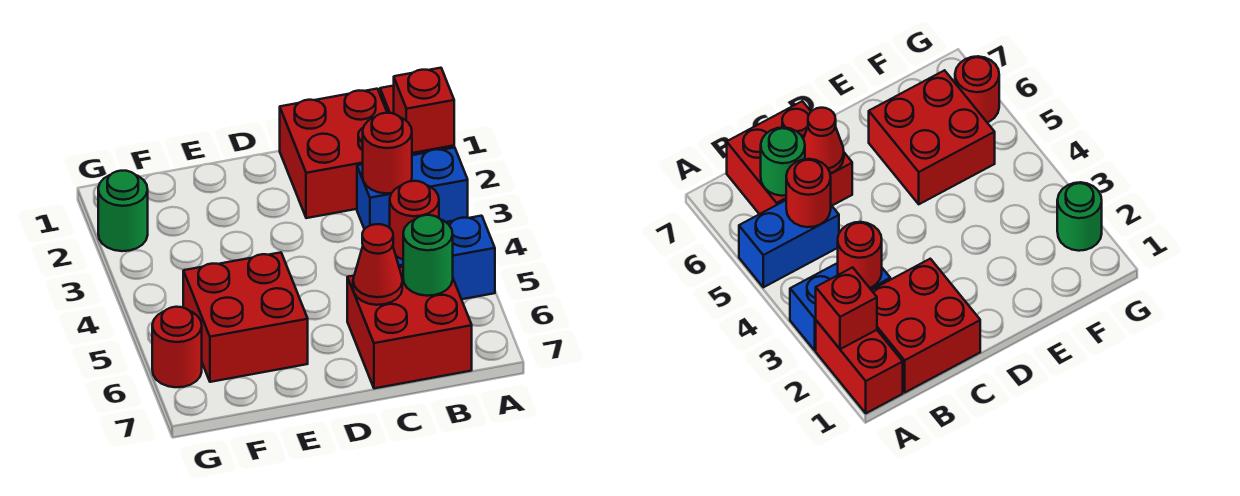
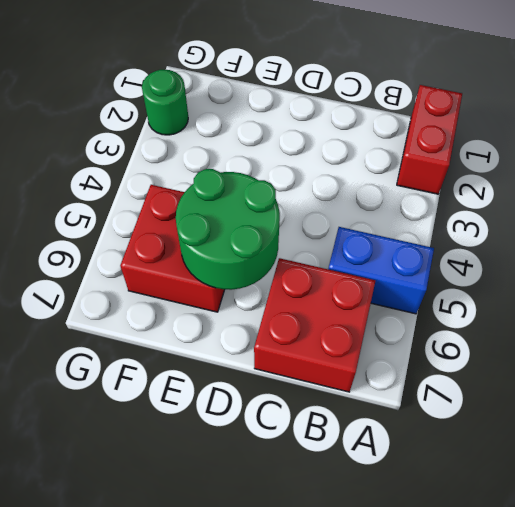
green 2x2 round brick [176,169,280,290] -> none
none -> blue 1x2 brick [357,147,468,229]
none -> red 2x2 brick [280,89,387,218]
none -> red 1x1 round brick [152,307,202,387]

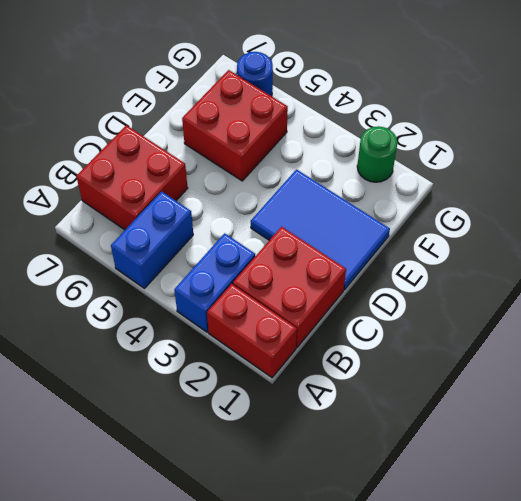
blue 2x3 tile [251,170,390,290] -> none
blue 1x1 round brick [237,52,273,96] -> red 1x1 round brick [152,307,202,387]
none -> red 1x1 brick [394,68,454,153]
none -> red 1x1 round brick [363,113,412,193]
none -> red 1x1 round brick [390,181,439,259]

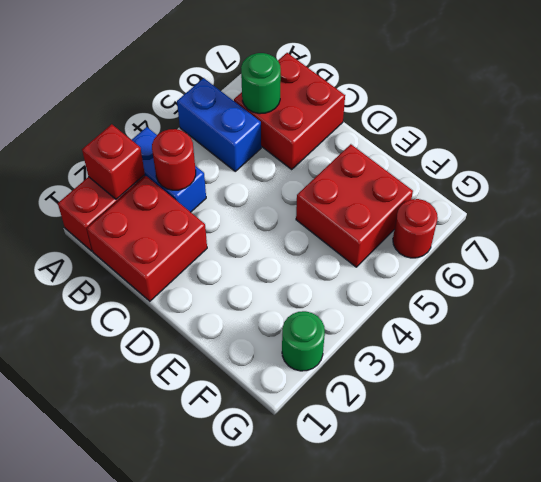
none -> red 1x1 round brick [390,181,439,259]
none -> red 1x1 cone [353,224,402,305]

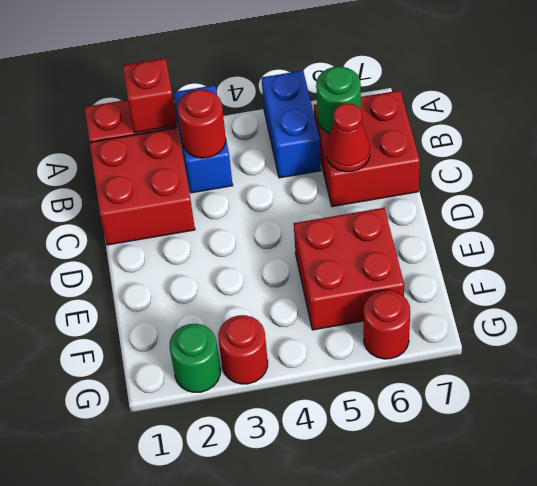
red 1x1 round brick [218,315,268,384] -> red 1x1 round brick moved to [390,181,439,259]

